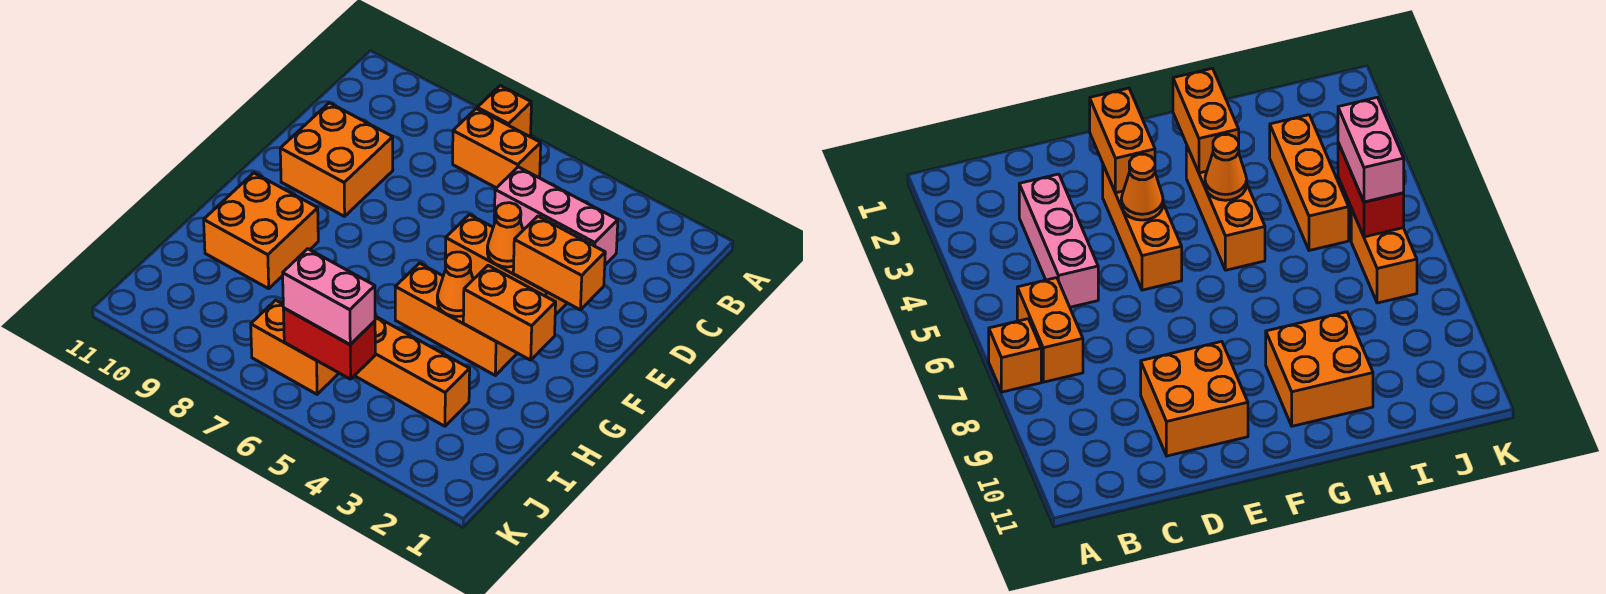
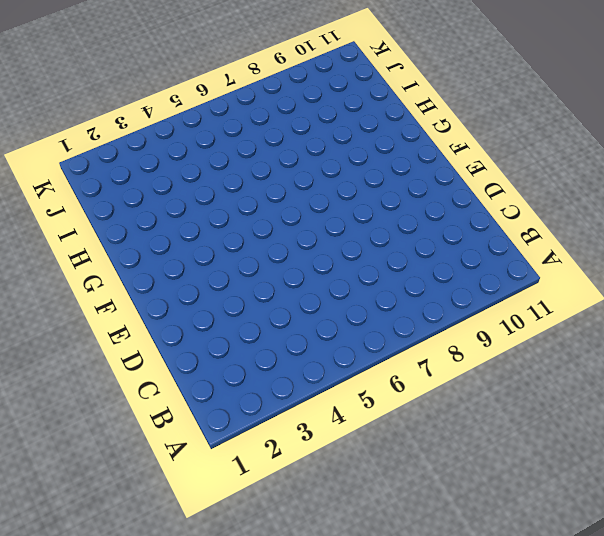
none -> orange 1x1 brick [477,86,531,137]
none -> orange 1x2 brick [453,108,541,188]
none -> pink 1x3 brick [494,167,618,265]

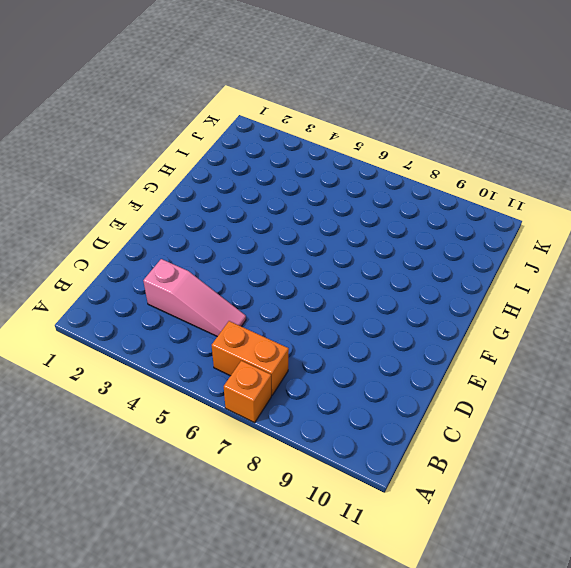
pink 1x3 slope [143,259,246,337] -> pink 1x3 brick [494,167,618,265]
none -> orange 2x2 brick [280,103,393,216]
none -> orange 1x3 brick [445,215,567,315]
none -> orange 1x3 brick [395,263,517,375]

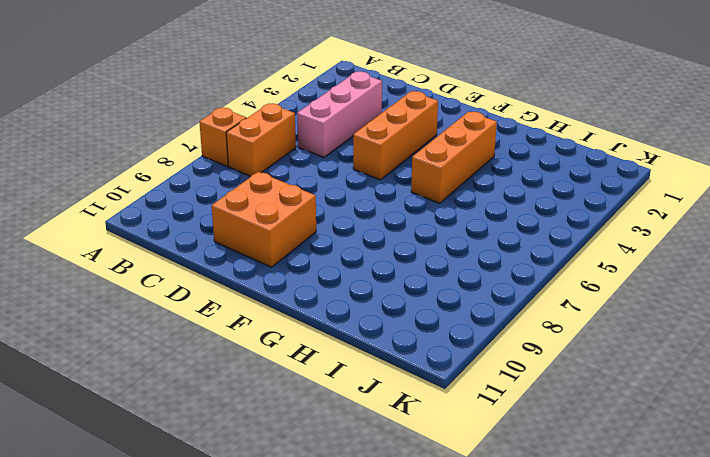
none -> orange 2x2 brick [204,173,318,289]
none -> orange 1x3 brick [355,316,470,426]
none -> orange 1x2 brick [251,300,339,394]

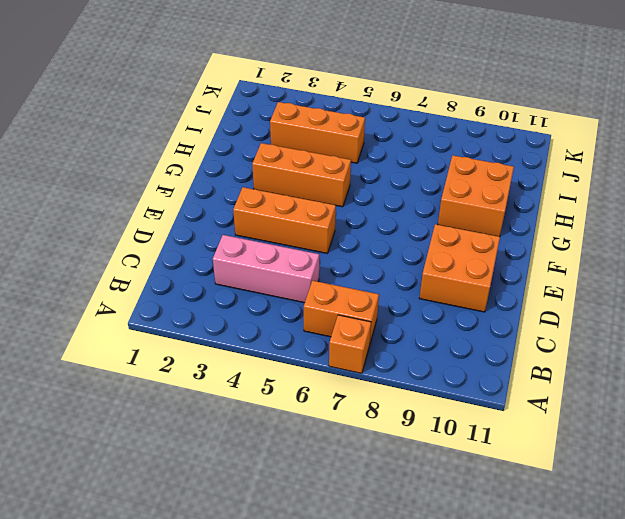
none -> orange 1x2 brick [251,300,339,394]
none -> orange 1x2 brick [513,216,605,310]
none -> orange 1x1 cone [487,203,523,267]

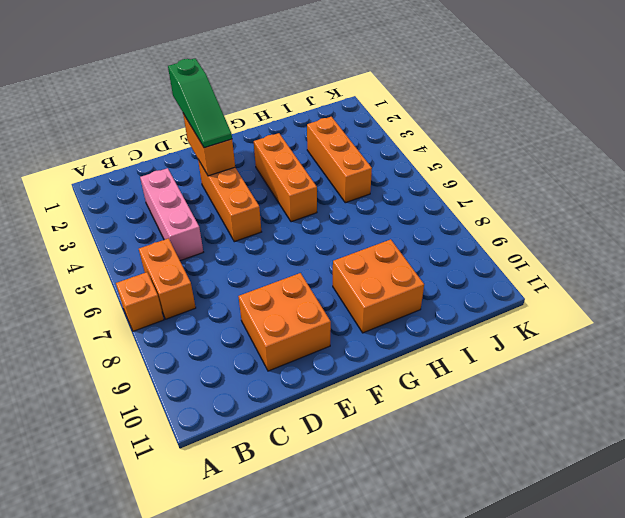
green 1x3 slope [168,58,232,148] -> none
none -> orange 1x2 brick [251,300,339,394]
none -> orange 1x1 cone [487,203,523,267]
none -> orange 1x2 brick [463,265,556,360]

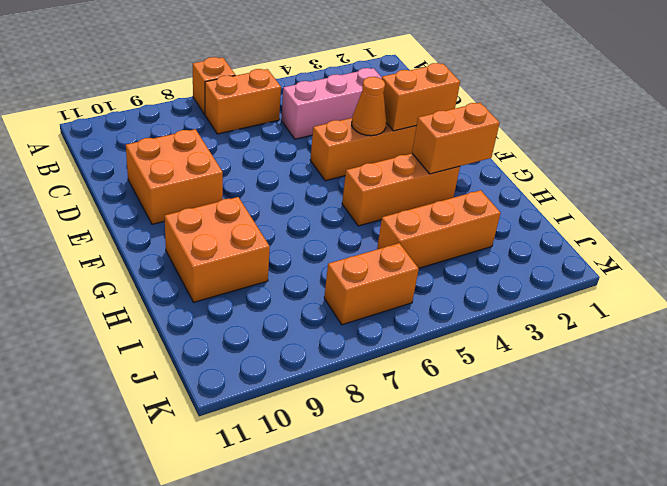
none -> orange 1x1 cone [437,252,473,317]
none -> red 1x2 brick [283,308,375,379]
none -> pink 1x2 brick [283,249,375,345]

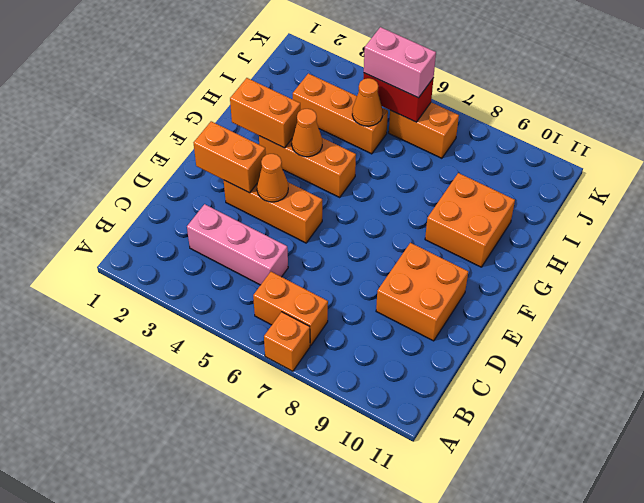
orange 1x1 cone [352,78,383,126] -> none

